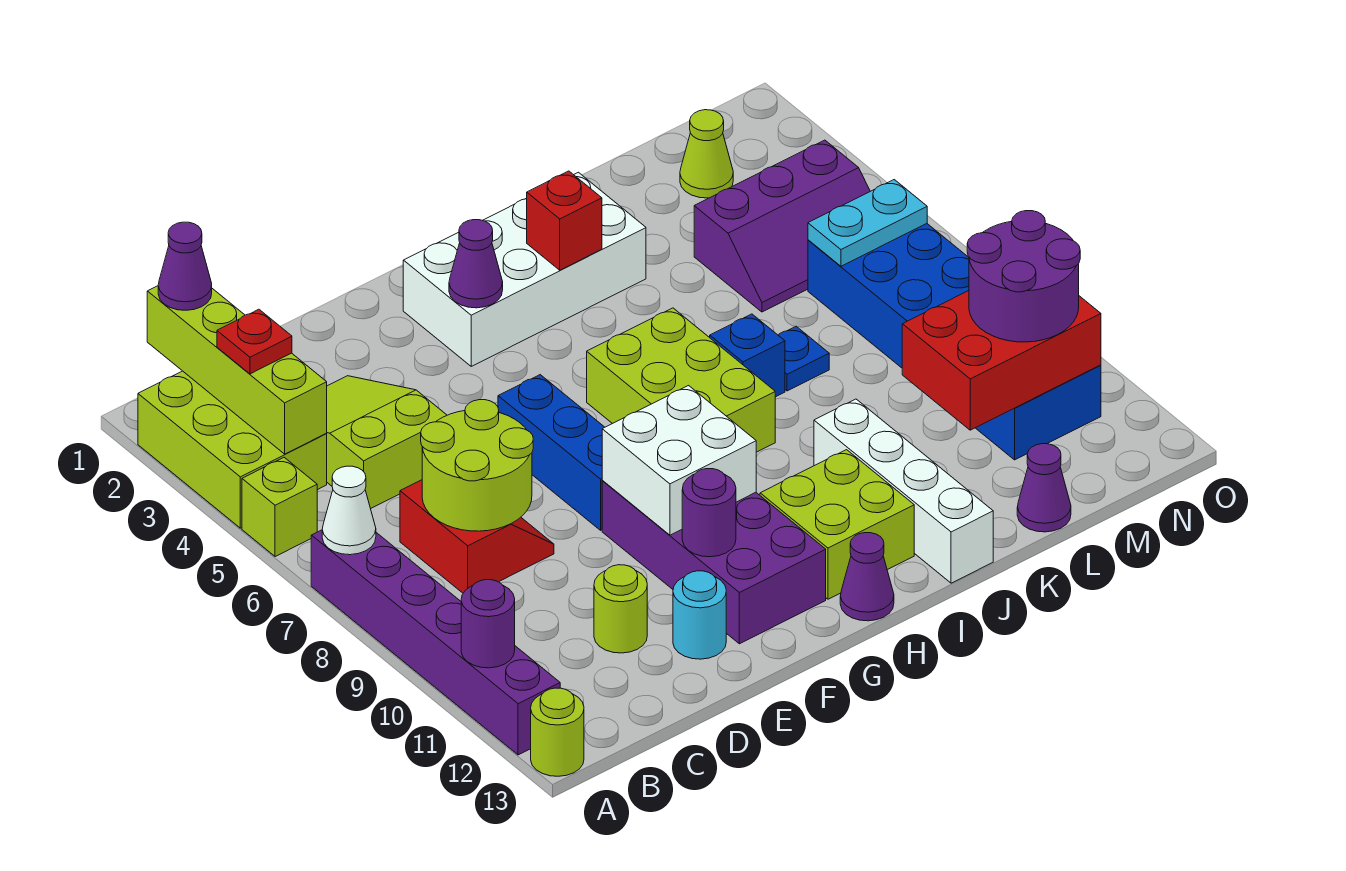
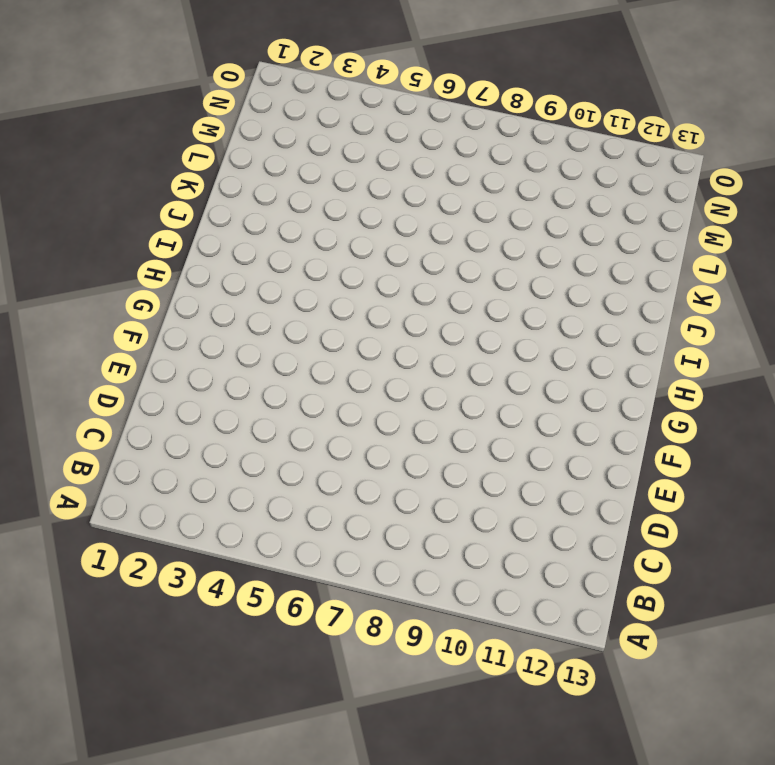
none -> lime 2x3 brick [138,371,327,528]
none -> lime 1x1 brick [242,458,317,557]
none -> purple 1x6 brick [311,530,560,755]
none -> lime 1x1 round brick [531,688,584,776]

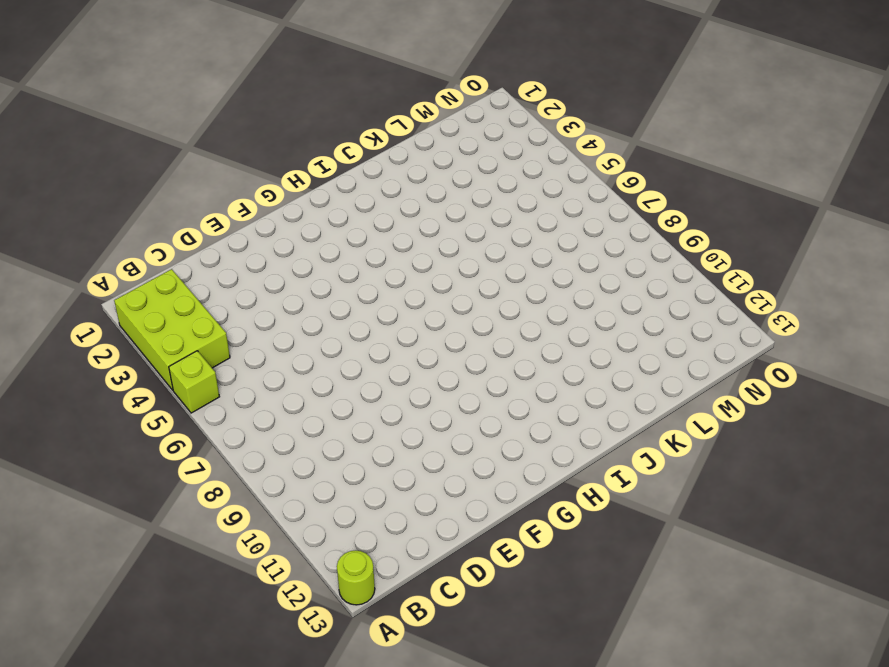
none -> purple 1x6 brick [311,530,560,755]
none -> lime 2x3 slope [327,376,447,509]
none -> red 2x2 slope [400,480,554,593]
none -> lime 1x1 round brick [594,565,647,653]

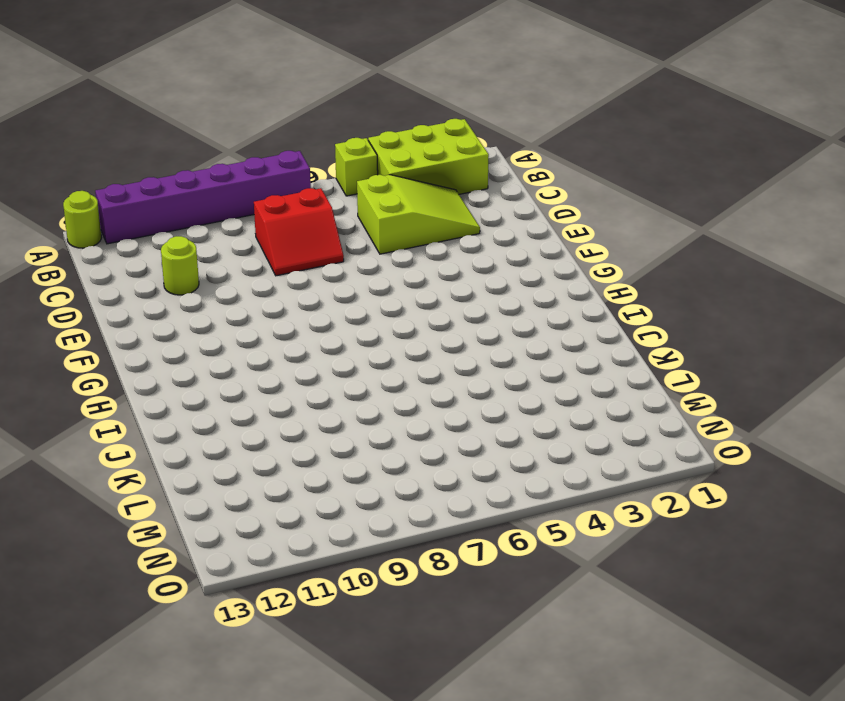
none -> cyan 1x1 round brick [673,571,726,659]
none -> blue 1x3 brick [498,375,605,530]
none -> purple 2x4 brick [602,480,826,644]
none -> white 2x4 brick [403,172,646,366]

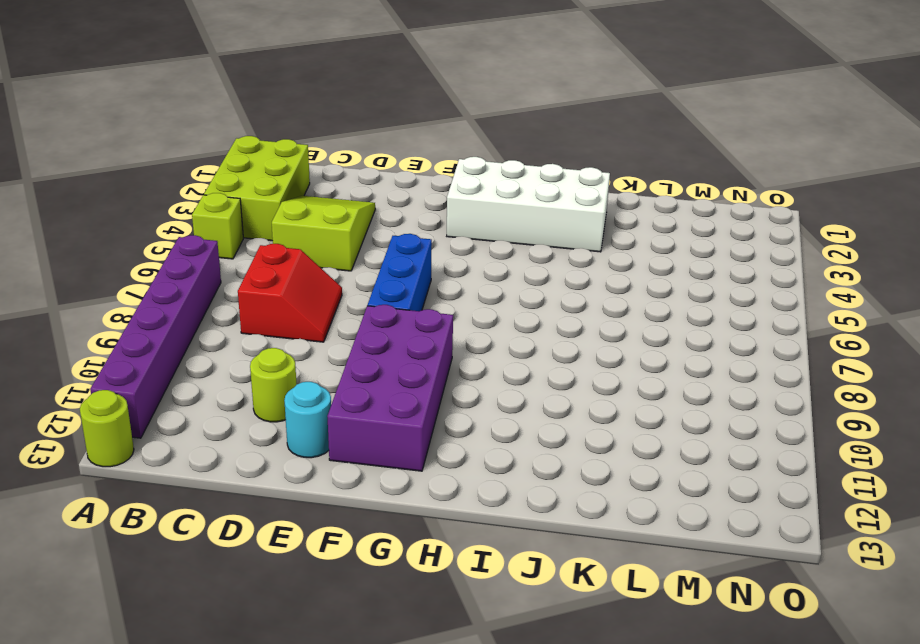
none -> lime 2x3 brick [587,308,775,452]
none -> lime 2x2 brick [760,450,914,599]
none -> purple 1x1 cone [840,533,894,621]
none -> blue 1x1 brick [710,314,785,397]

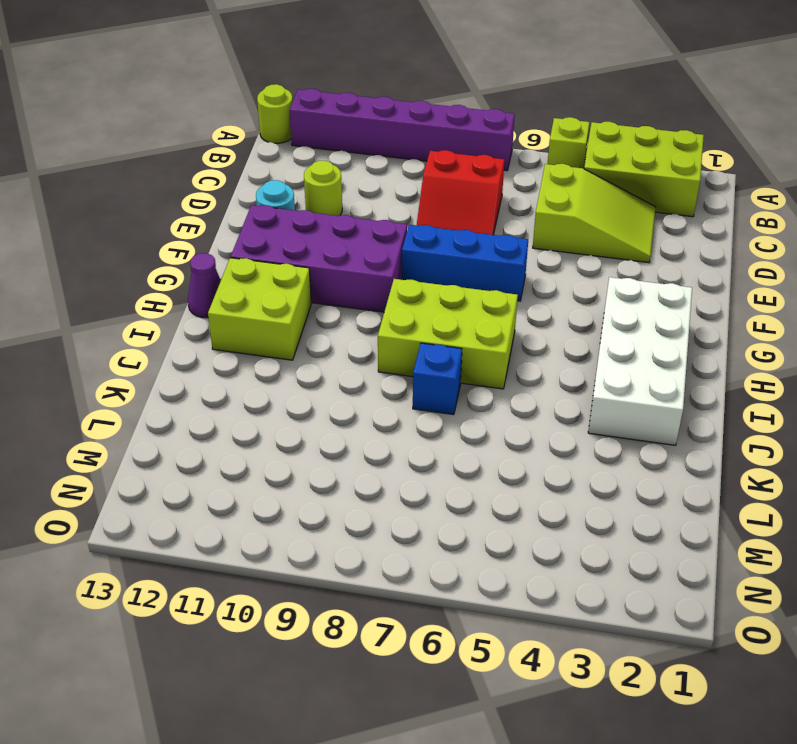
none -> white 1x4 brick [814,399,993,583]
none -> blue 1x1 plate [778,326,829,391]
none -> purple 2x3 slope [694,140,870,312]
none -> purple 1x1 cone [1017,444,1071,532]

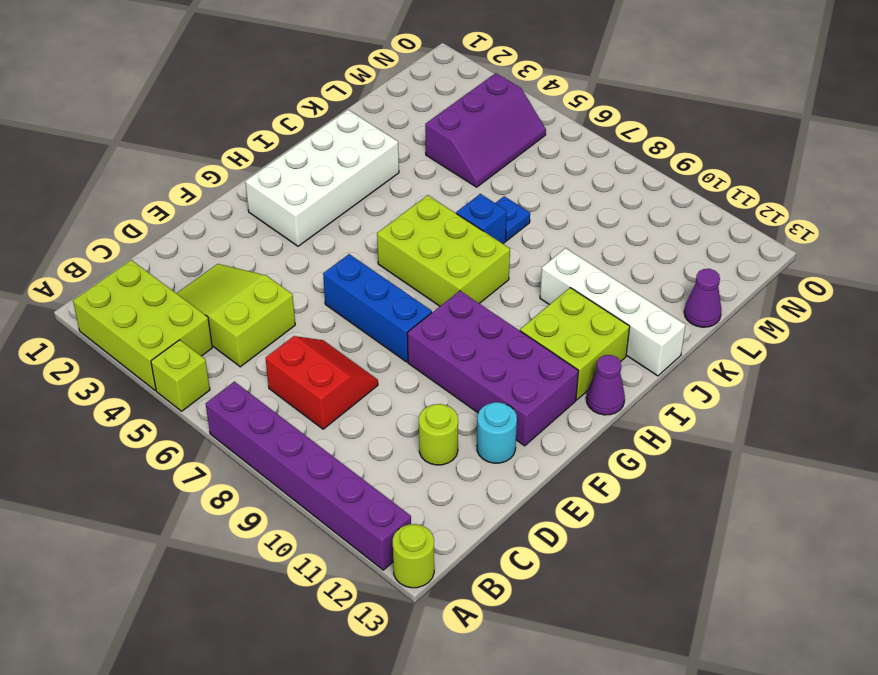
none -> lime 1x1 cone [680,110,733,198]
none -> blue 2x6 brick [808,224,1101,460]
none -> white 1x1 cone [322,466,376,555]
none -> purple 1x1 round brick [461,580,515,668]

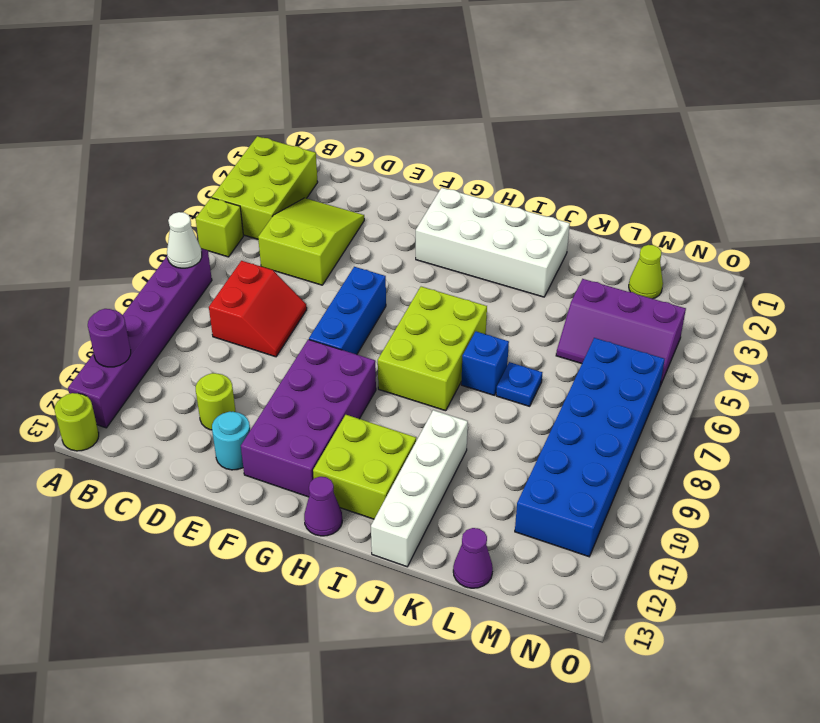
none -> lime 1x4 brick [147,286,327,454]
none -> lime 2x2 round brick [421,400,533,531]
none -> white 2x2 brick [602,386,756,535]
none -> purple 1x1 round brick [682,469,736,557]

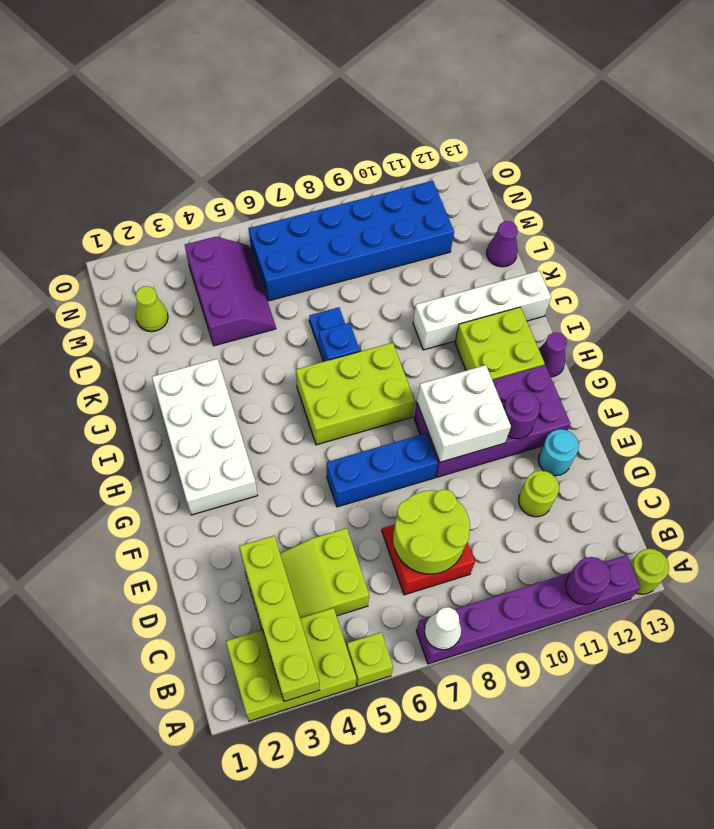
lime 1x4 brick [239,536,320,701] -> lime 1x4 brick turned to [147,286,327,454]
none -> purple 1x1 cone [449,220,503,308]
none -> red 1x1 brick [527,171,602,270]
none -> red 2x3 brick [902,291,1101,430]
none -> cyan 1x2 plate [808,180,927,266]

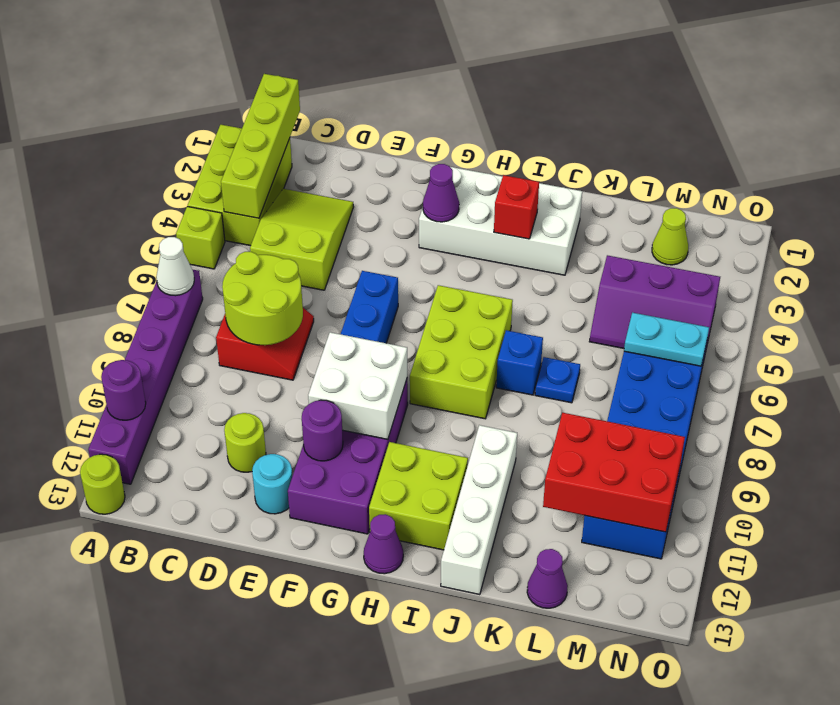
none -> purple 1x1 cone [158,222,212,310]
none -> red 1x1 plate [217,309,292,374]
none -> purple 2x2 round brick [967,211,1080,342]

